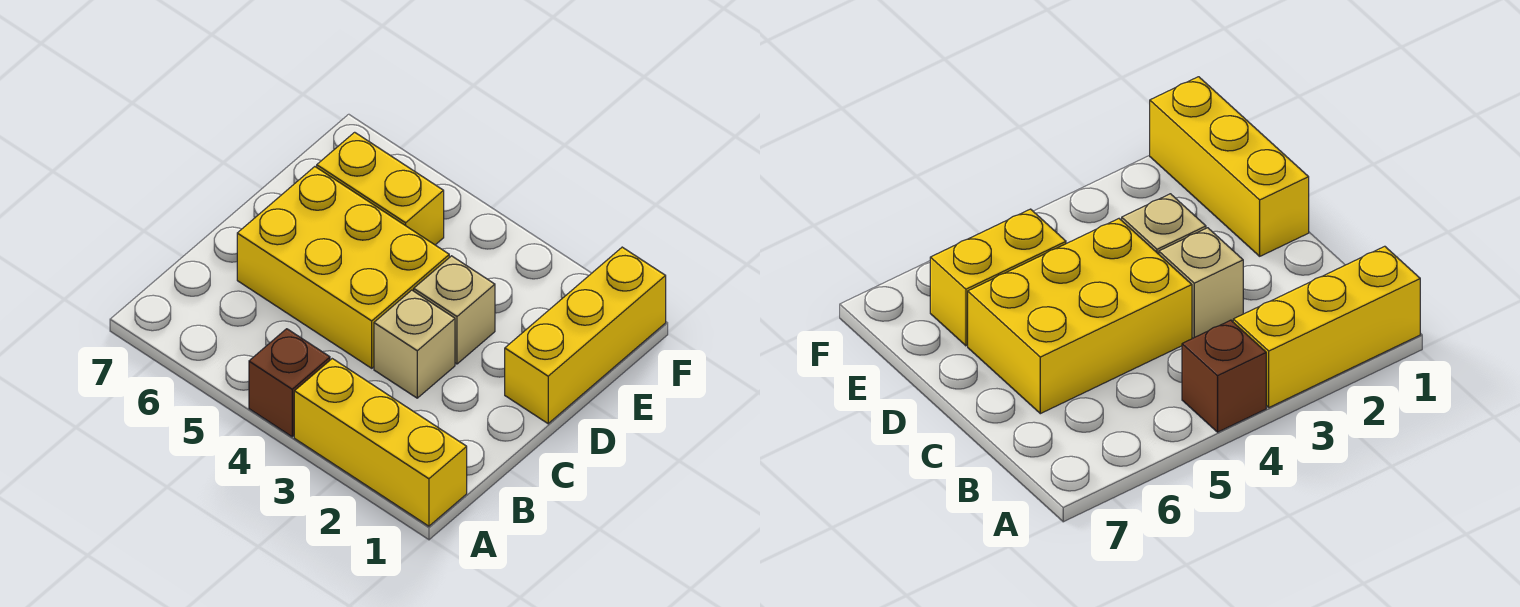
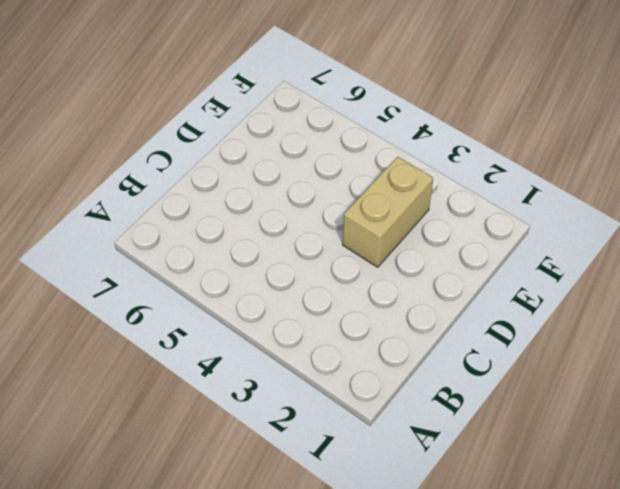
tan 1x2 brick [343,157,433,267] -> tan 1x1 brick [414,256,495,364]
none -> yellow 1x3 brick [294,359,467,526]
none -> brown 1x1 brick [249,329,330,437]

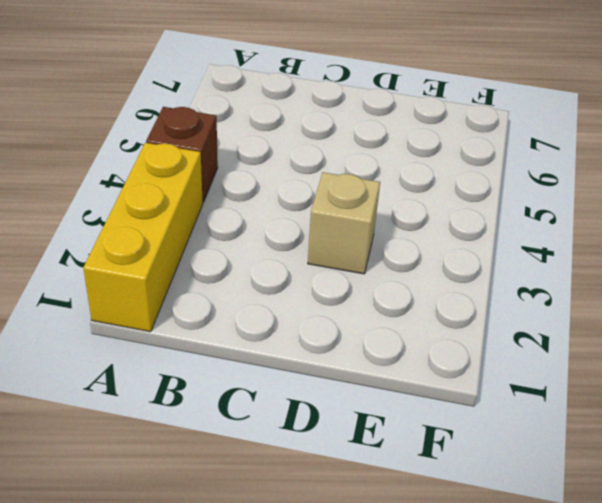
none -> tan 1x1 brick [374,290,455,398]
none -> yellow 2x3 brick [237,167,449,368]

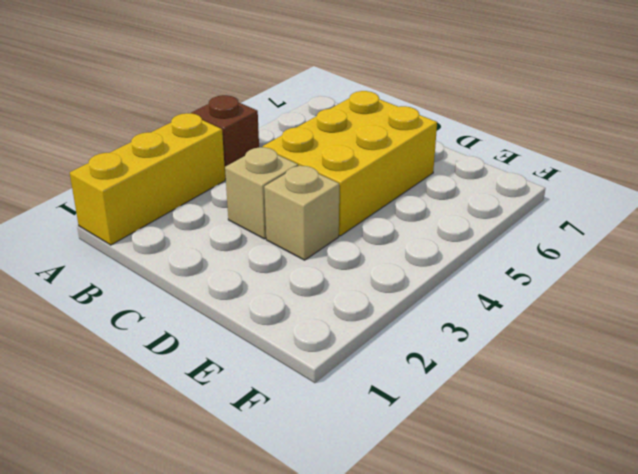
none -> yellow 1x3 brick [505,247,666,424]
none -> yellow 1x2 brick [317,132,444,245]

